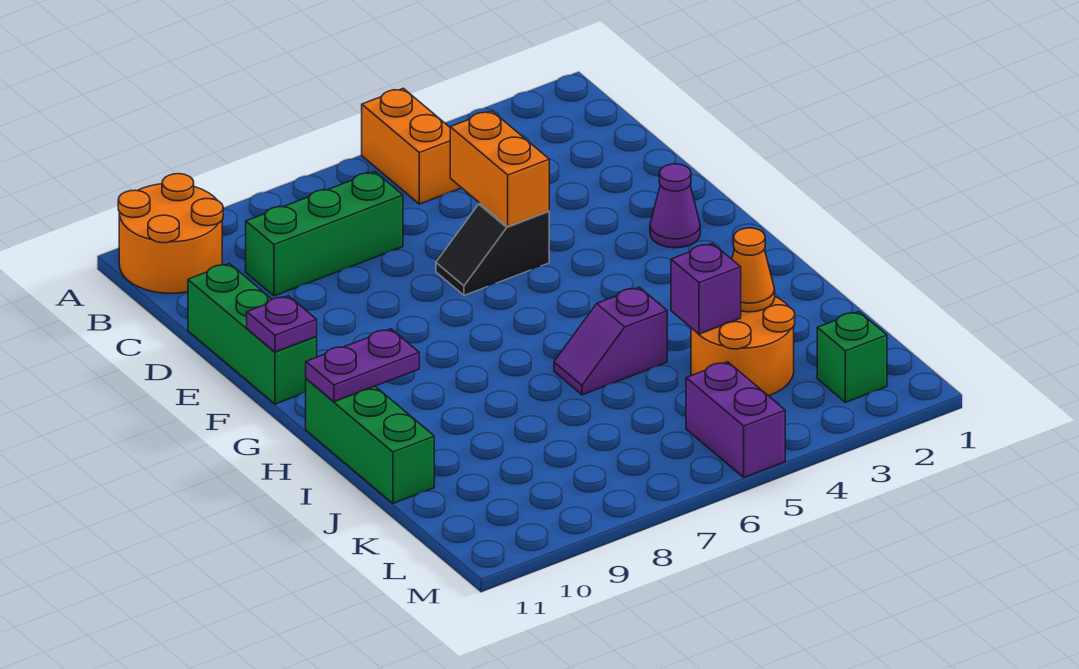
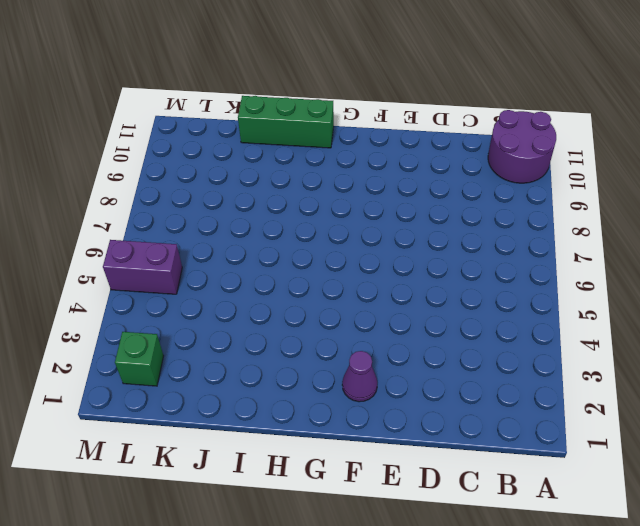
purple 2x2 round brick [488,110,556,183] -> orange 2x2 round brick [118,174,223,293]
none -> orange 1x2 brick [362,88,461,204]
none -> green 1x3 brick [246,172,403,296]
none -> green 1x3 brick [188,263,317,404]

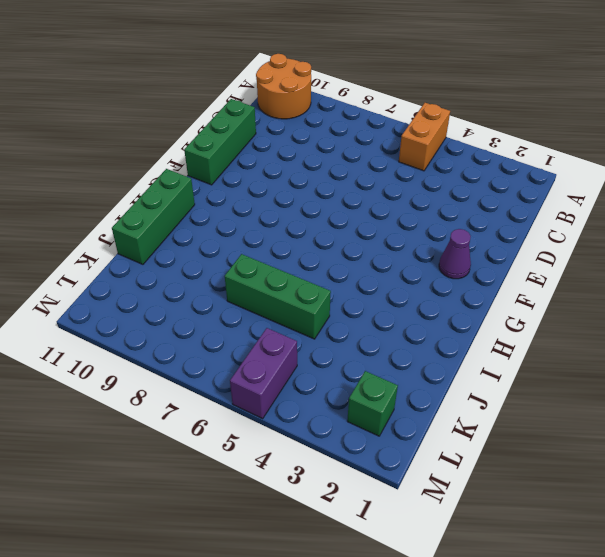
green 1x3 brick [225,254,331,339] -> green 1x3 brick moved to [246,172,403,296]
none -> black 1x2 slope [436,204,549,295]
none -> purple 1x2 slope [554,287,667,395]
none -> orange 2x2 round brick [691,297,795,396]

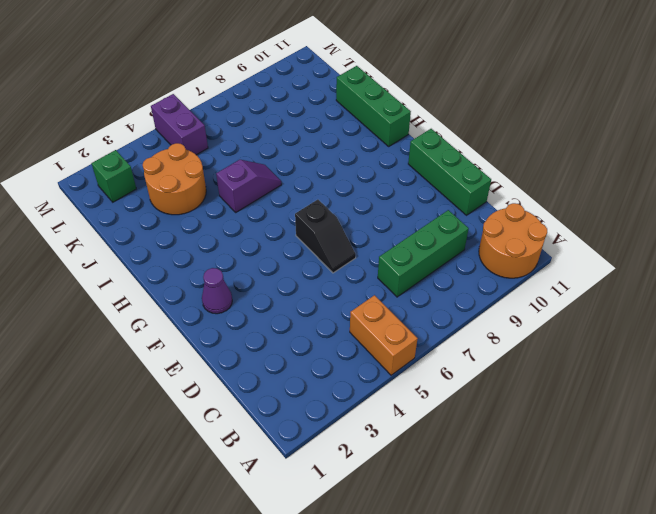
black 1x2 slope [295,200,356,273] -> black 1x2 slope turned to [436,204,549,295]
none -> orange 1x2 brick [450,111,549,226]
none -> purple 1x1 plate [247,296,317,352]
none -> purple 1x2 plate [306,329,419,402]

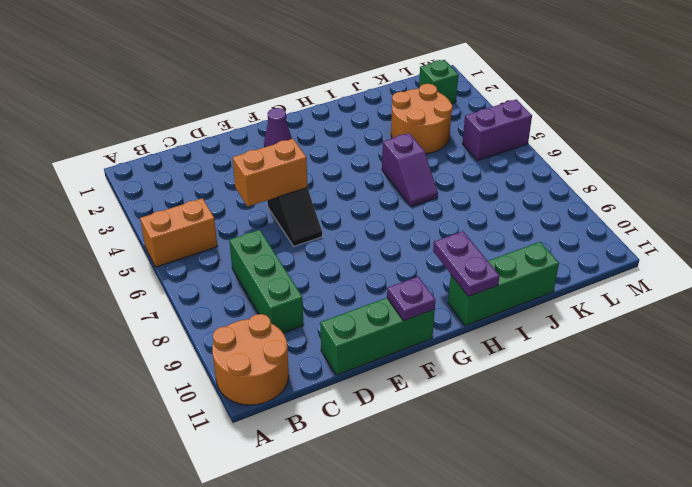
none -> orange 1x1 cone [732,228,775,312]
none -> purple 1x1 brick [671,243,741,334]

